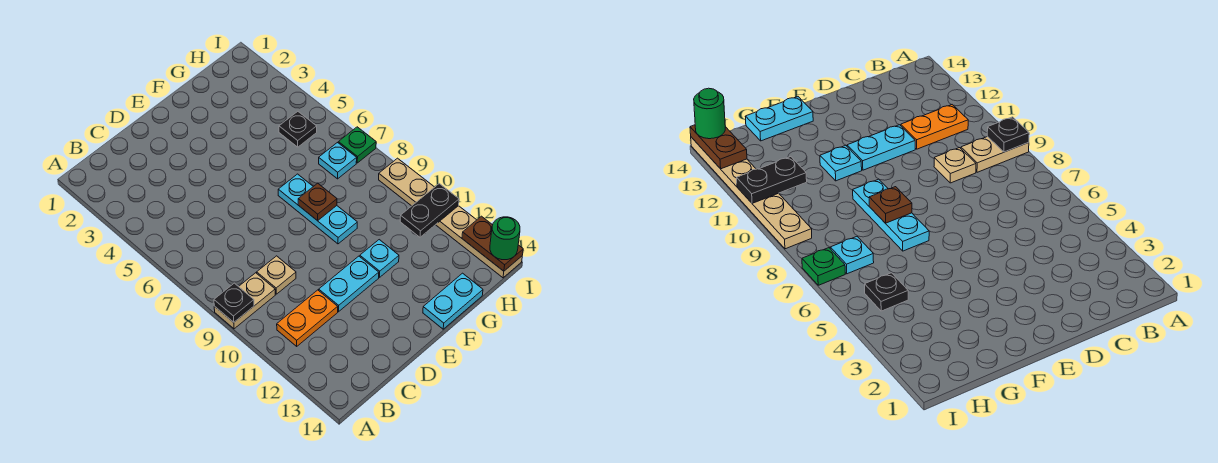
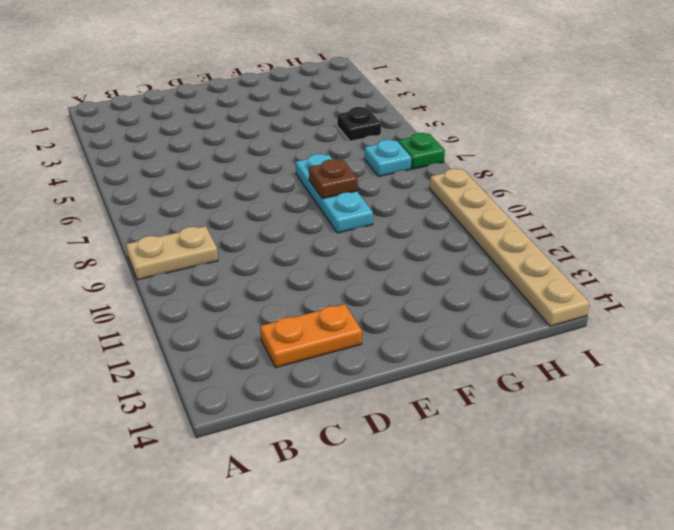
orange 1x2 plate [260,304,362,367] -> orange 1x2 plate moved to [277,290,338,346]
none -> tan 1x1 plate [257,256,296,294]
none -> cyan 1x2 plate [319,256,379,312]
none -> cyan 1x1 plate [360,240,399,277]

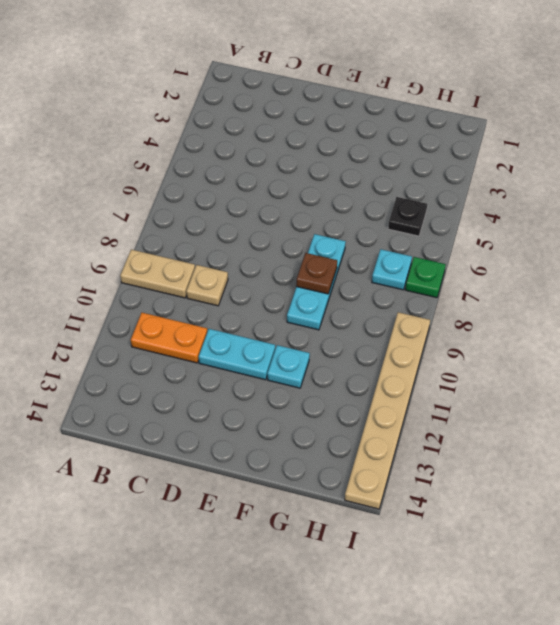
none -> cyan 1x2 plate [423,273,483,329]
none -> black 1x1 plate [214,283,254,322]
none -> black 1x2 plate [400,184,459,237]

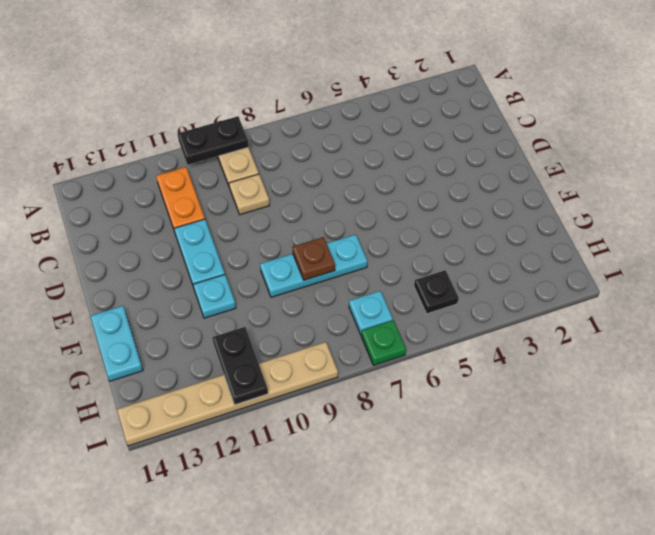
black 1x2 plate [178,116,249,165] -> black 1x1 plate [214,283,254,322]
none -> brown 1x2 plate [462,216,523,271]
none -> green 1x1 round brick [490,217,520,260]

